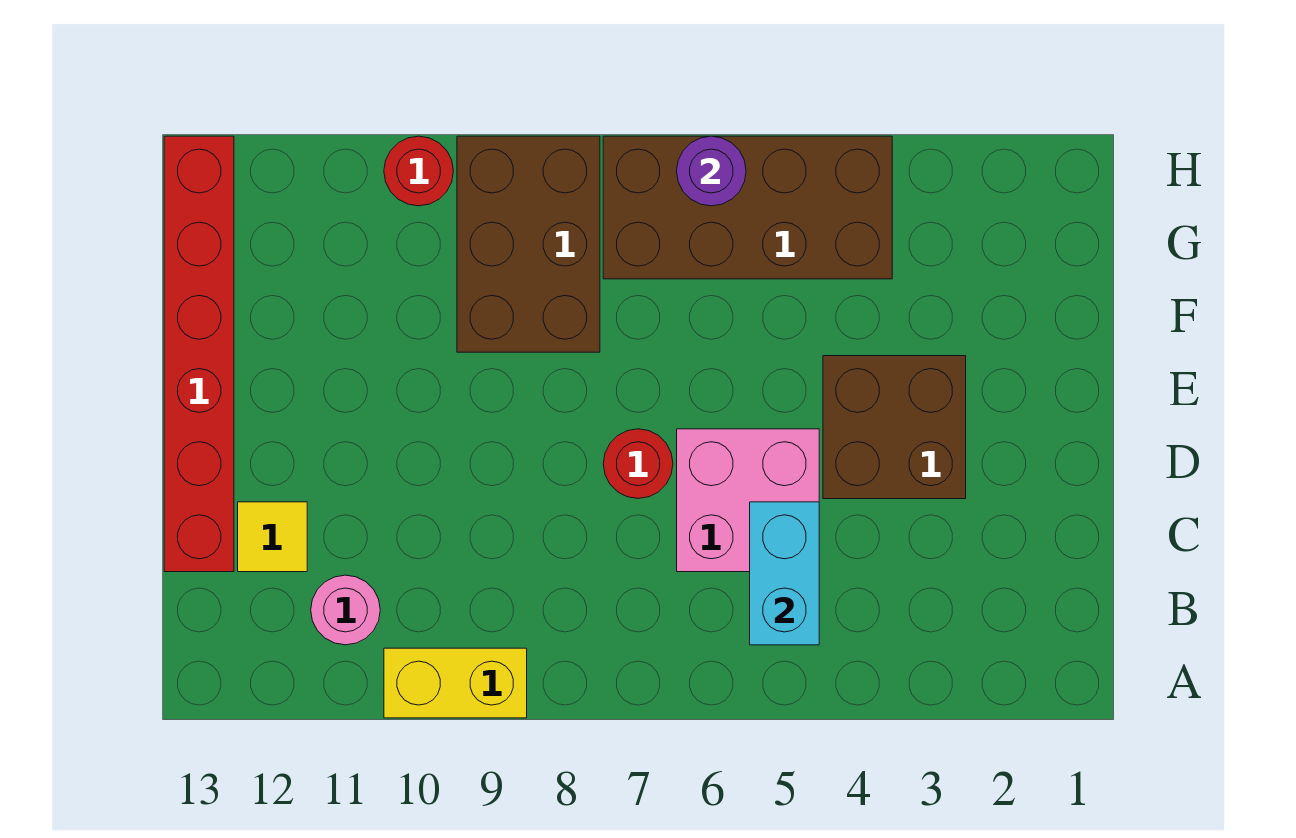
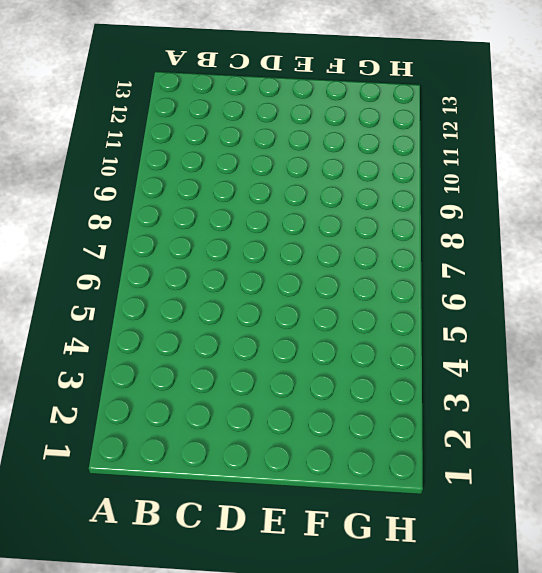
none -> yellow 1x2 brick [384,648,527,718]
none -> pink 1x1 round brick [311,575,380,645]
none -> pink 2x2 brick [677,429,819,572]

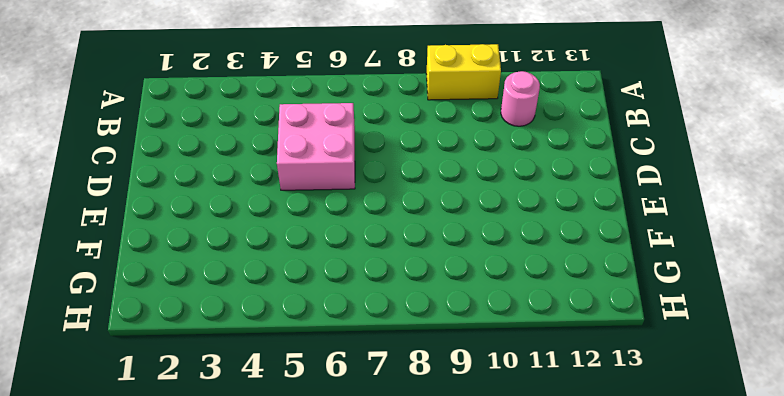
none -> yellow 1x1 tile [238,502,307,572]
none -> red 1x6 brick [164,136,234,572]
none -> brown 2x2 brick [823,356,966,499]

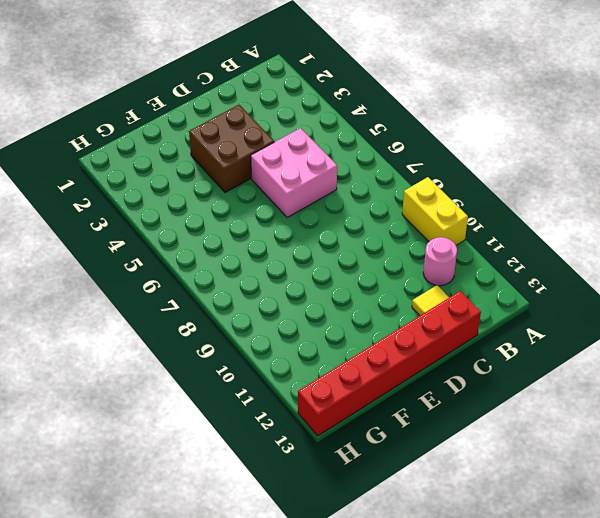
none -> red 1x1 round brick [603,429,673,499]
none -> brown 2x3 brick [457,136,600,352]
none -> brown 2x4 brick [603,136,892,279]

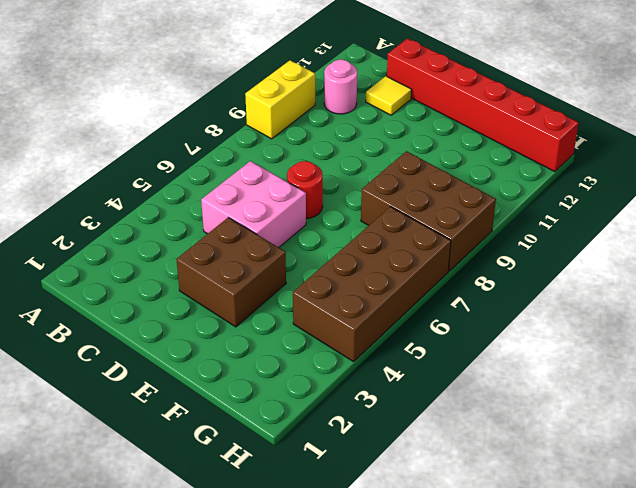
none -> red 1x1 round brick [384,136,453,206]
none -> cyan 1x2 brick [750,502,819,645]
none -> purple 1x1 round brick [677,136,746,206]

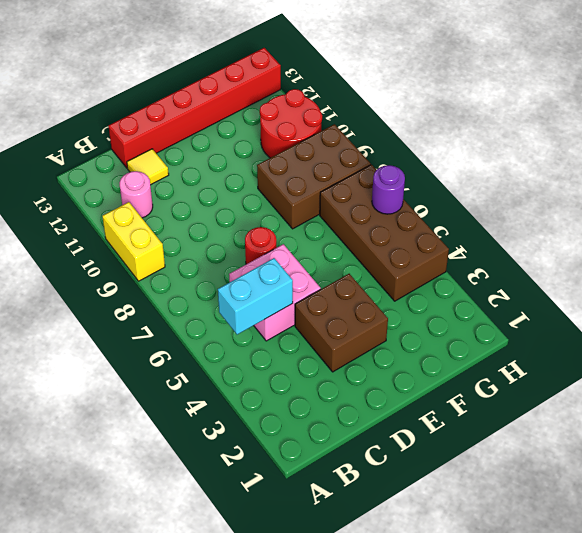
red 2x2 round brick [260,89,322,158] -> red 1x1 round brick [384,136,453,206]

